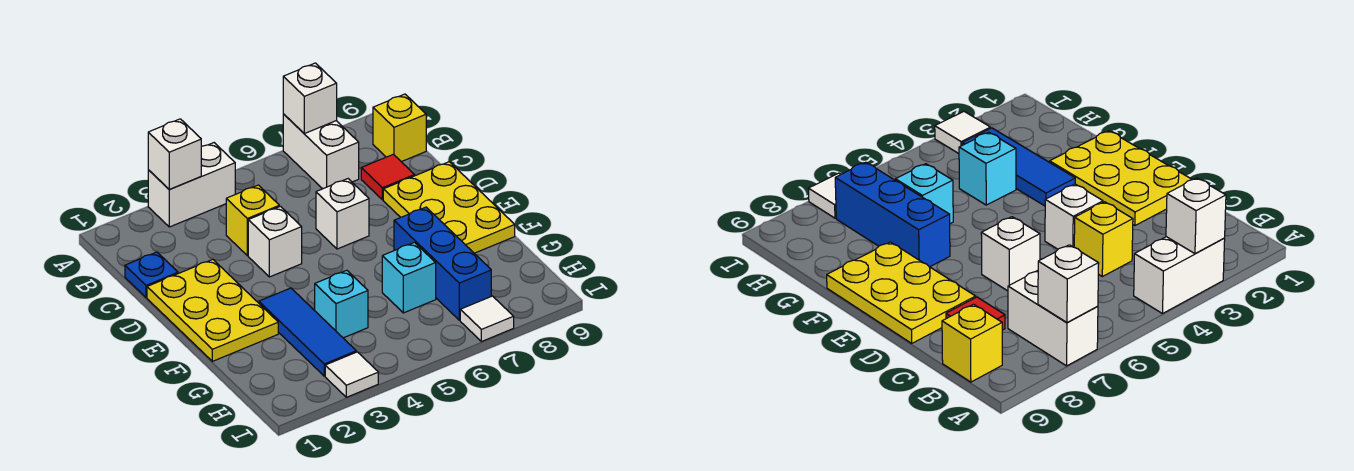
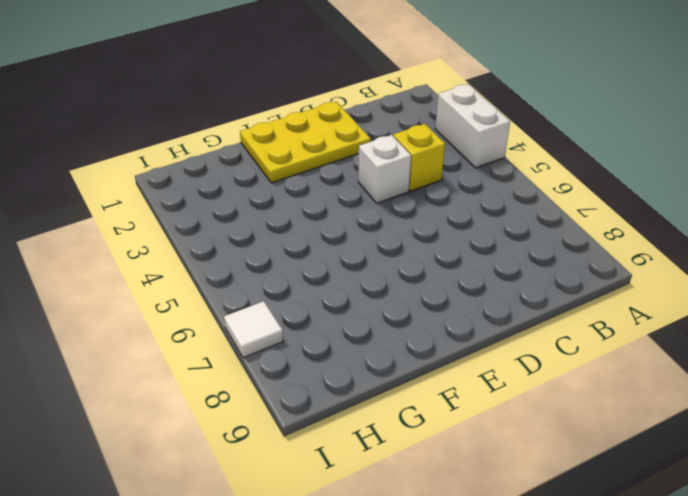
none -> white 1x2 brick [283,114,359,189]
none -> yellow 1x1 brick [373,94,426,162]
none -> blue 1x1 plate [125,252,178,297]

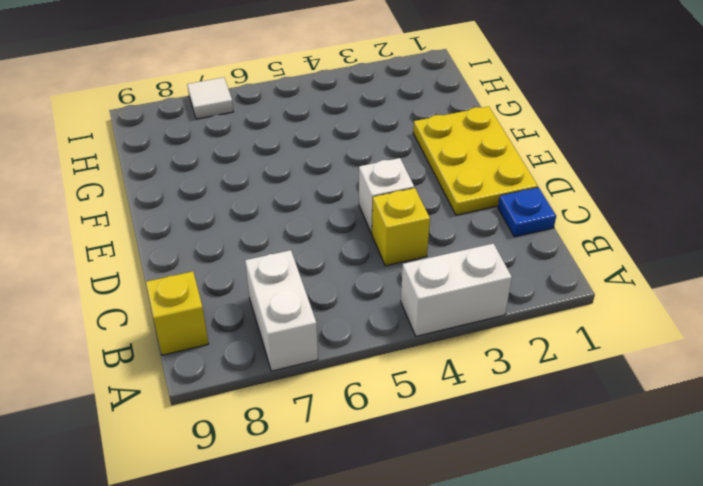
none -> red 1x1 tile [361,154,415,200]
none -> white 1x1 brick [316,179,369,249]
none -> yellow 2x3 plate [383,162,515,253]

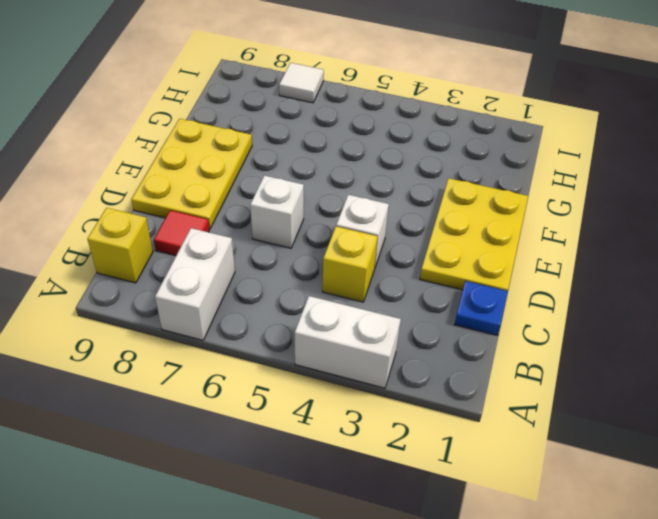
none -> blue 1x3 tile [259,288,356,376]
none -> blue 1x3 brick [394,207,491,320]
none -> cyan 1x1 brick [315,270,368,338]

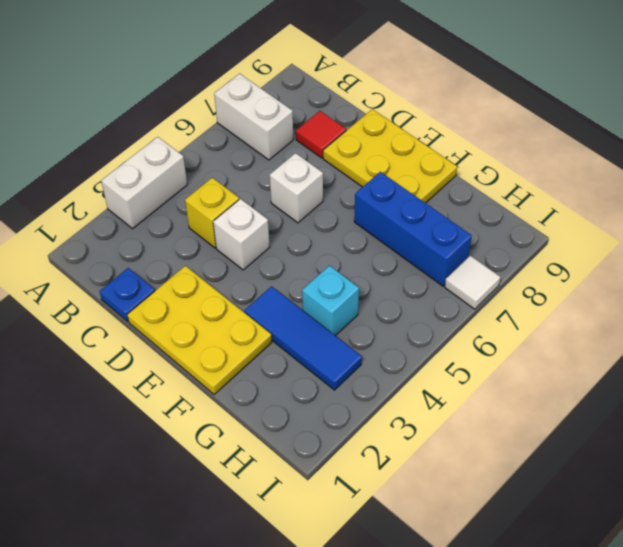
none -> yellow 1x1 brick [373,94,426,162]
none -> cyan 1x1 brick [382,242,436,313]
none -> white 1x1 tile [325,352,378,397]

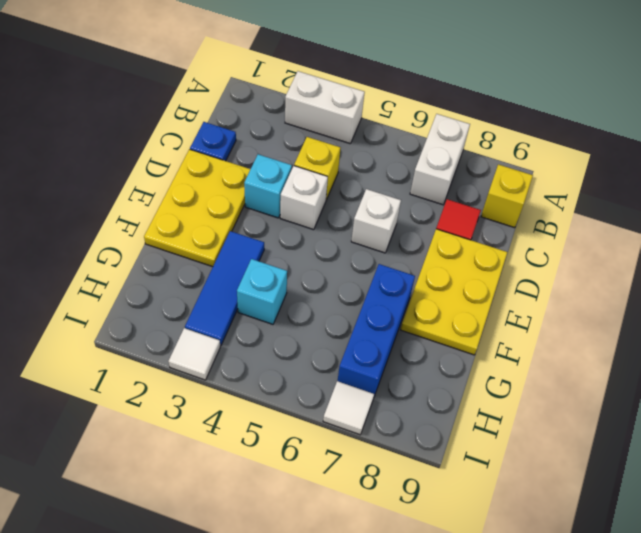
cyan 1x1 brick [244,154,292,218] -> cyan 1x1 brick moved to [382,242,436,313]
none -> white 1x1 brick [148,119,201,189]
none -> white 1x1 brick [283,63,337,134]

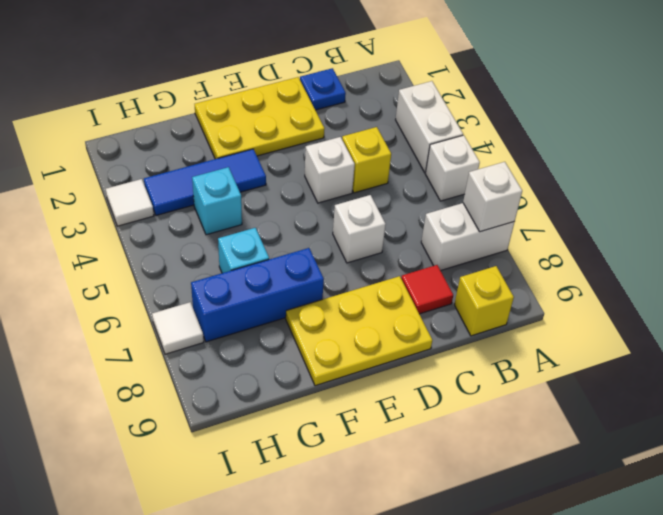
white 1x1 brick [426,135,480,201] -> white 1x1 brick moved to [148,119,201,189]

